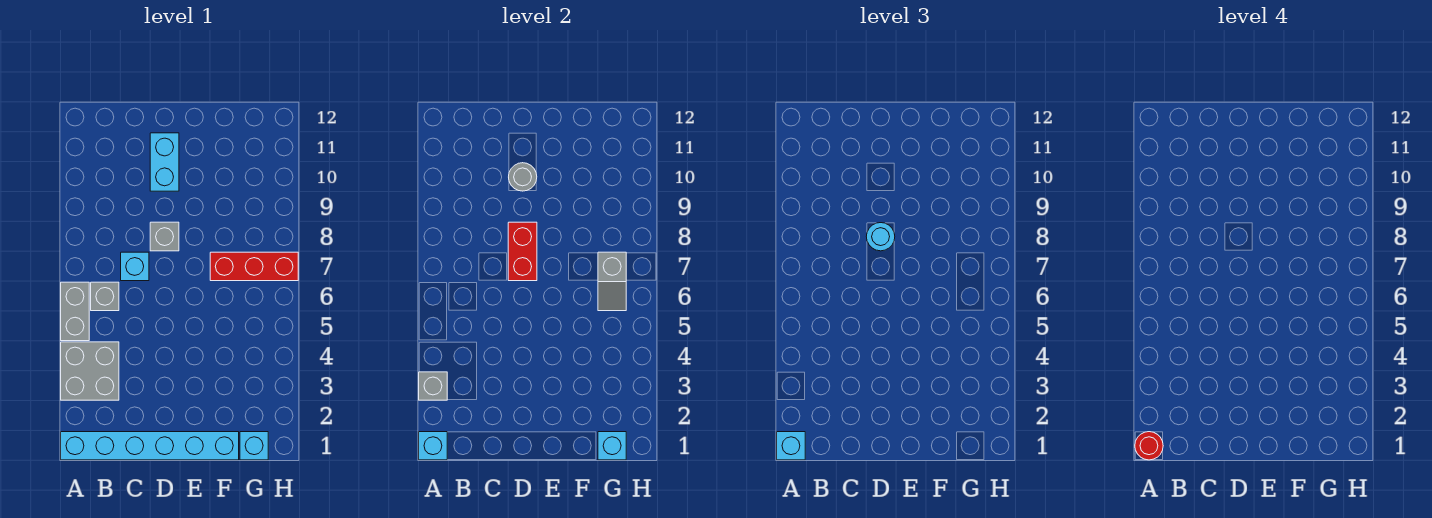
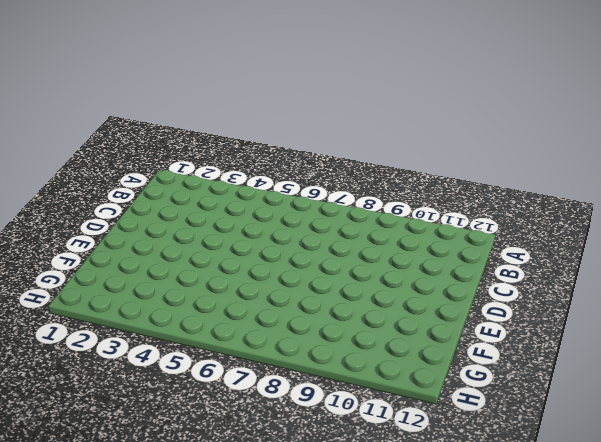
none -> cyan 1x6 brick [61,432,239,460]
none -> grey 2x2 brick [61,342,119,400]
none -> grey 1x2 brick [61,282,89,341]

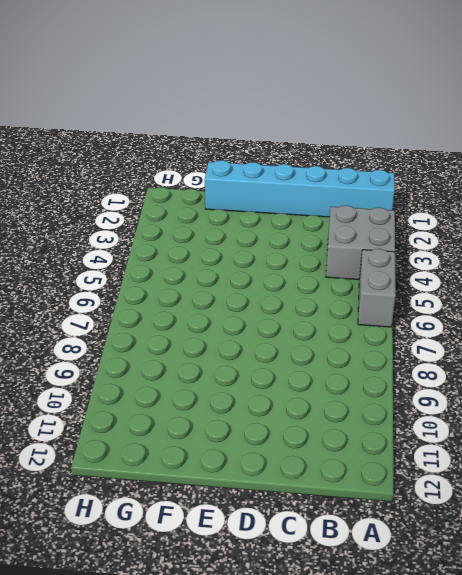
none -> grey 1x1 brick [91,282,119,311]
none -> cyan 1x1 brick [121,252,149,281]
none -> grey 1x1 brick [150,222,179,251]

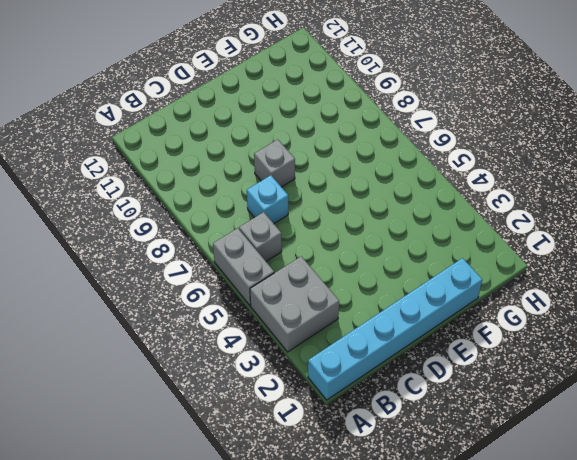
none -> cyan 1x2 brick [150,133,179,191]
none -> red 1x3 brick [210,252,298,281]
none -> cyan 1x1 brick [240,432,268,460]

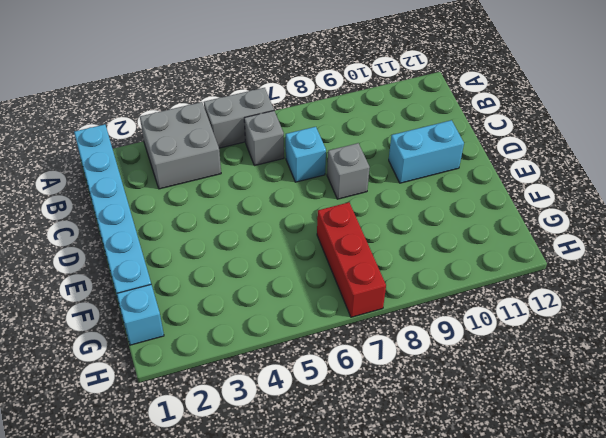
none -> cyan 1x1 brick [419,432,447,460]
none -> grey 1x1 brick [419,372,447,400]
none -> red 1x2 brick [508,222,537,281]

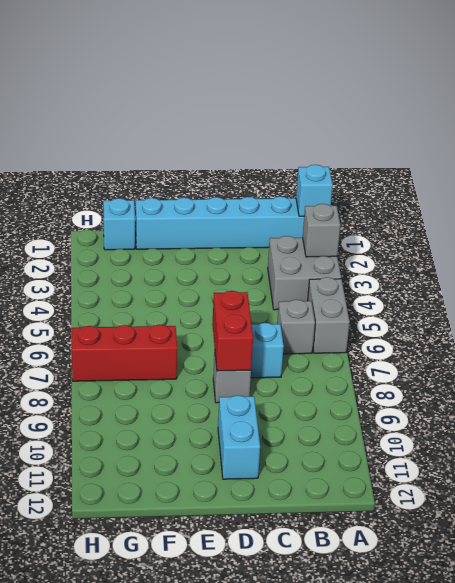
none -> grey 1x1 round brick [509,163,537,191]
none -> cyan 1x1 brick [598,432,626,460]
none -> grey 1x2 slope [598,252,626,311]

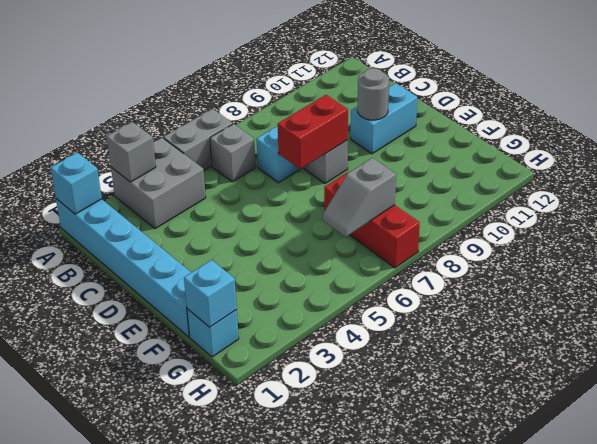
none -> cyan 1x1 brick [777,432,805,460]
none -> cyan 1x1 round brick [866,223,895,251]
none -> red 1x1 round brick [1135,432,1163,460]

